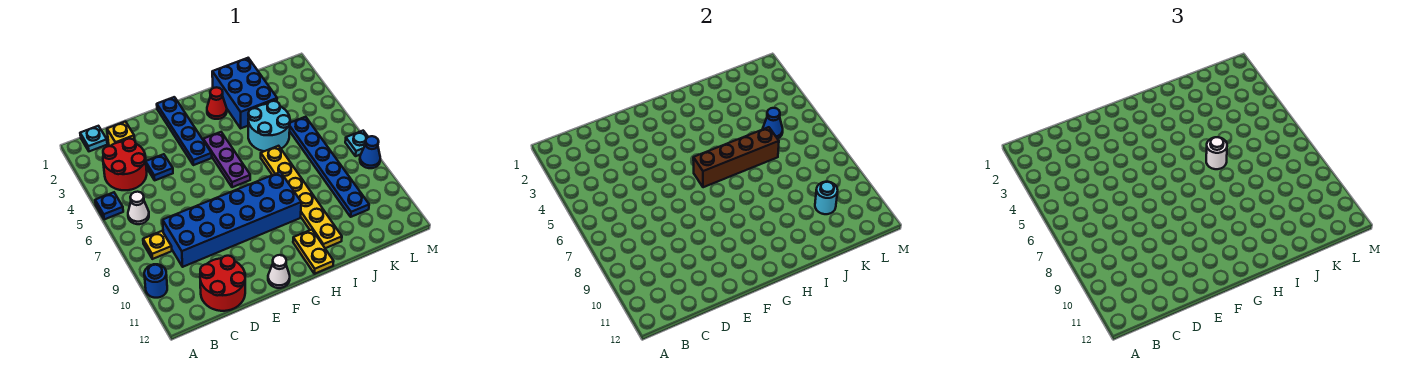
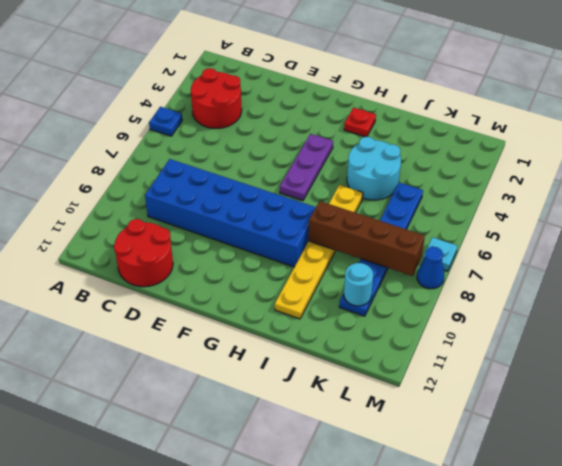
red 1x1 plate [344,108,376,137] -> red 1x1 cone [207,87,227,119]
brown 1x4 brick [309,201,425,276] -> brown 1x4 brick moved to [693,127,779,187]
none -> blue 1x1 round brick [144,264,167,298]
none -> cyan 1x1 plate [80,126,107,151]
none -> white 1x1 cone [128,192,149,224]

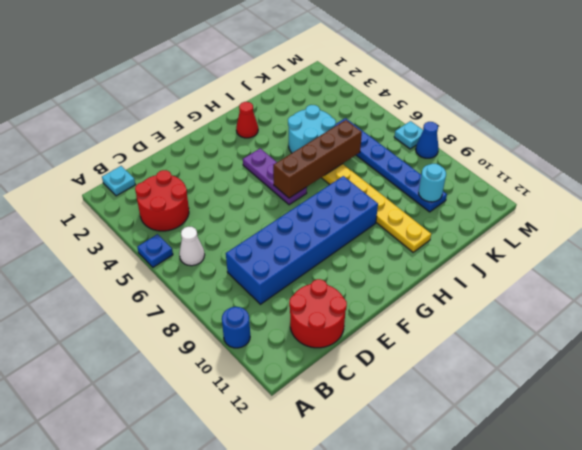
none -> yellow 1x1 plate [143,231,172,259]
none -> yellow 1x1 brick [107,122,135,146]
none -> blue 1x1 plate [146,154,173,180]

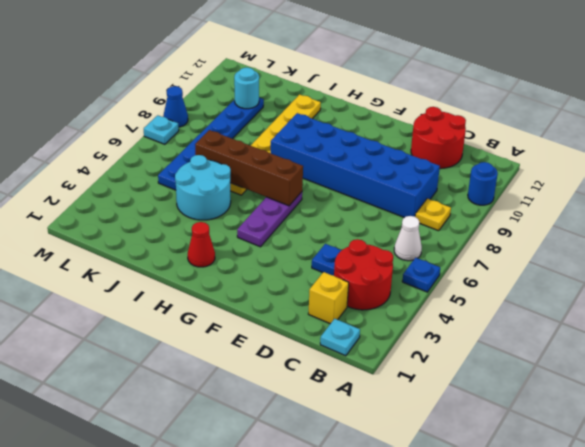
none -> blue 1x4 plate [157,97,212,165]
none -> white 1x1 cone [268,255,290,288]
none -> yellow 1x2 plate [293,230,334,274]

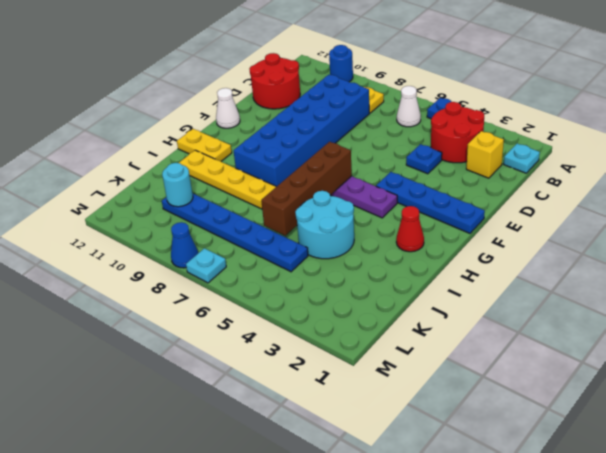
none -> blue 2x3 brick [212,58,277,128]
none -> blue 1x1 cone [763,108,783,139]
none -> white 1x1 round brick [1206,137,1227,169]

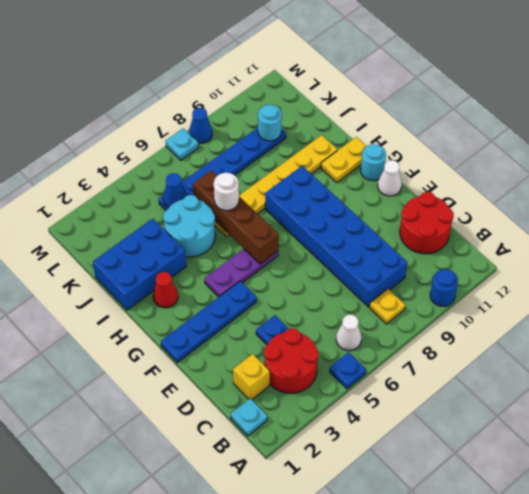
cyan 1x1 round brick [361,144,386,181] -> none

